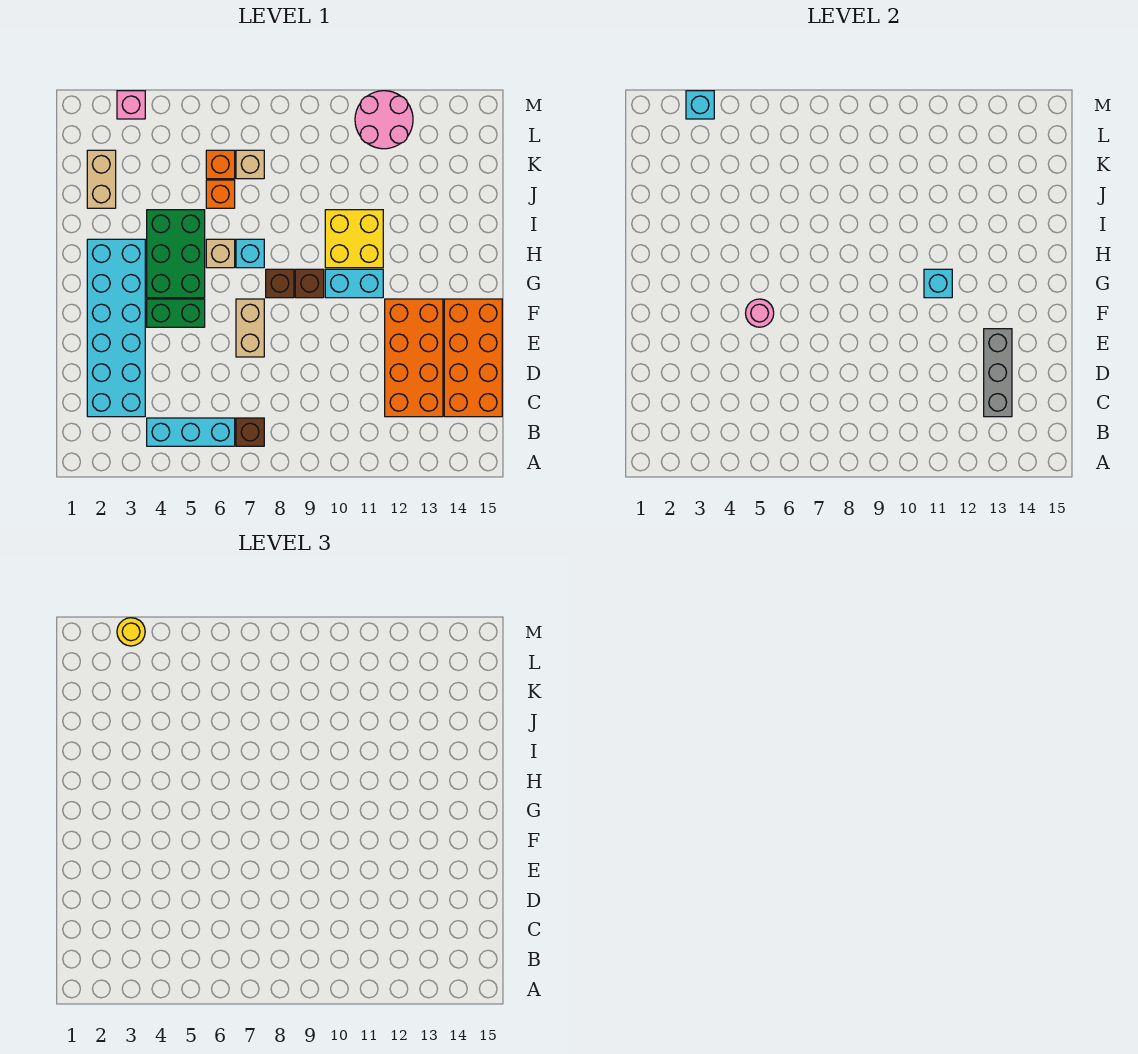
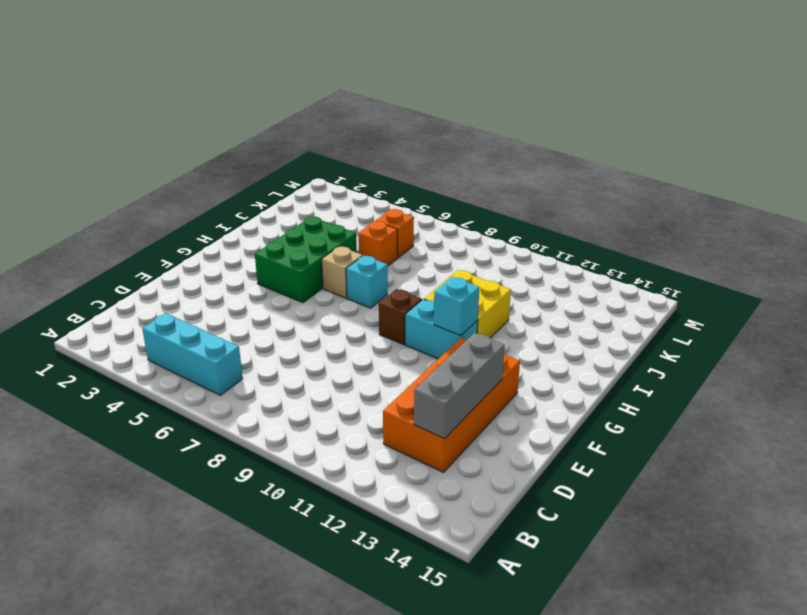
none -> brown 1x1 brick [236,418,264,446]
none -> cyan 2x6 brick [87,239,145,417]
none -> orange 2x4 brick [444,299,502,417]

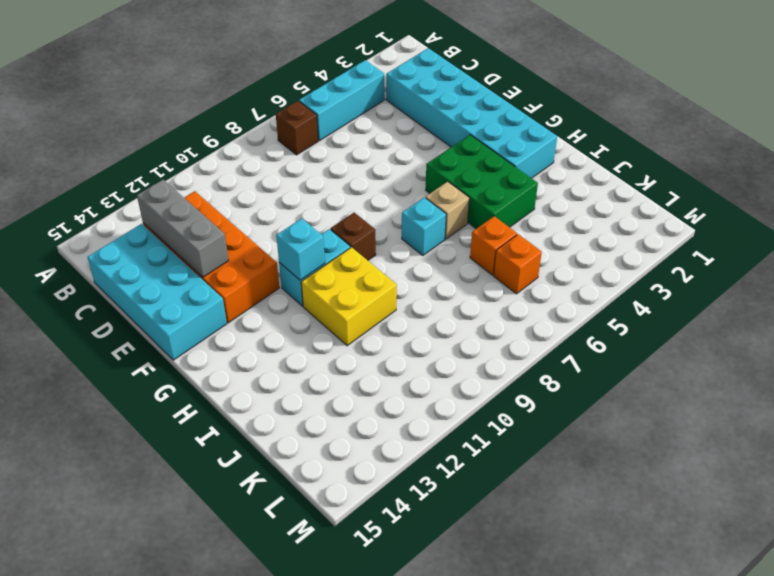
cyan 2x4 brick [87,224,227,360] -> orange 2x4 brick [444,299,502,417]
none -> tan 1x2 brick [236,299,264,357]
none -> green 1x2 brick [147,299,205,327]
none -> brown 1x1 brick [266,269,294,298]

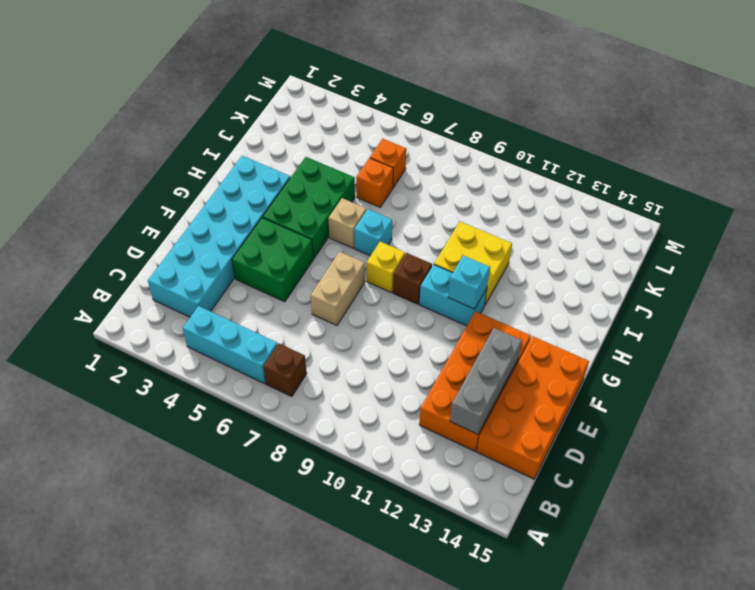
green 2x2 brick [232,218,313,302] -> green 1x2 brick [147,299,205,327]
yellow 1x1 brick [367,242,405,293] -> brown 1x1 brick [266,269,294,298]
none -> tan 1x2 brick [87,150,116,208]
none -> tan 1x1 brick [236,150,264,179]
none -> pink 2x2 round brick [355,91,413,149]

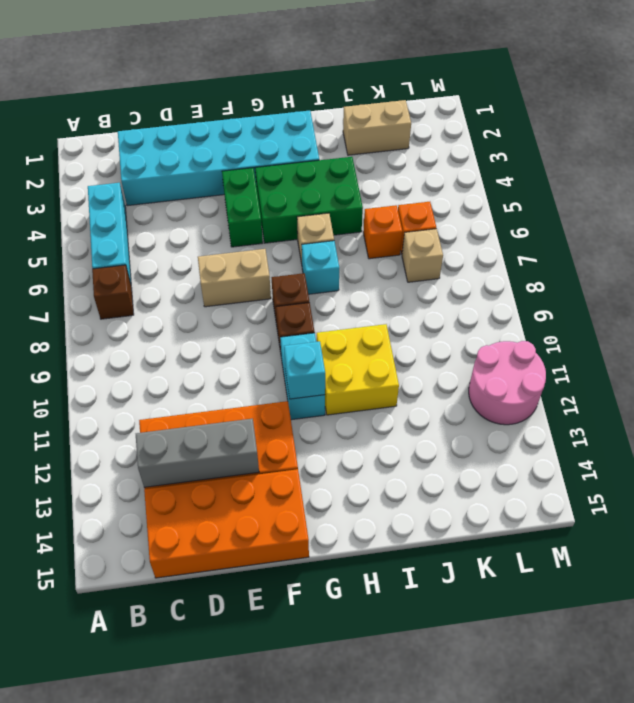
none -> pink 1x1 brick [117,91,145,119]
none -> pink 1x1 round brick [746,299,774,327]
none -> cyan 1x1 brick [686,91,714,119]

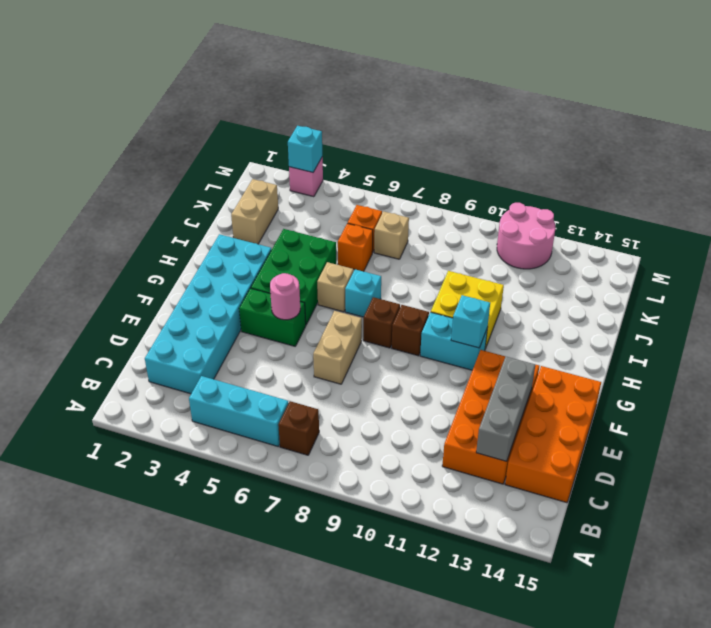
none -> yellow 1x1 round brick [117,618,145,646]

